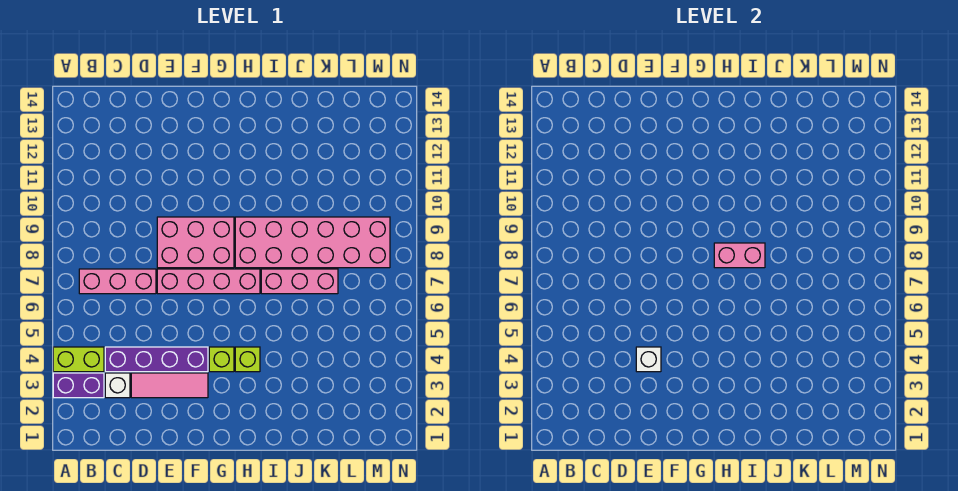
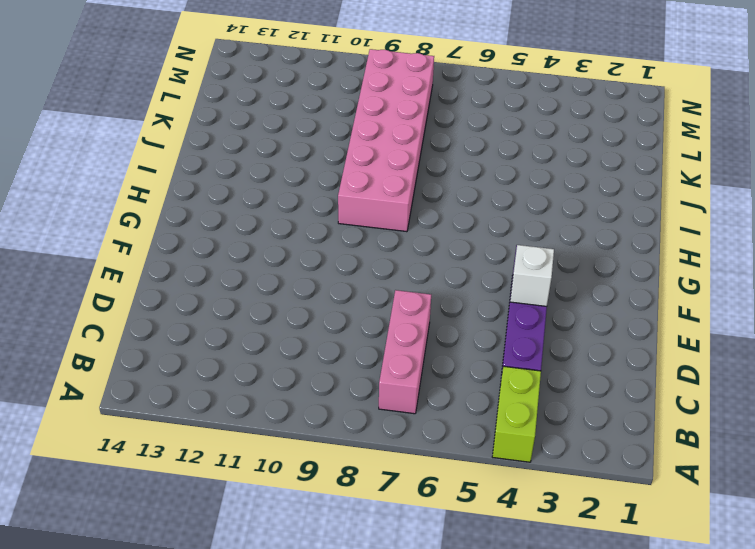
none -> purple 1x2 brick [53,373,104,398]
none -> white 1x1 brick [105,373,130,398]
none -> pink 1x3 tile [131,373,208,398]

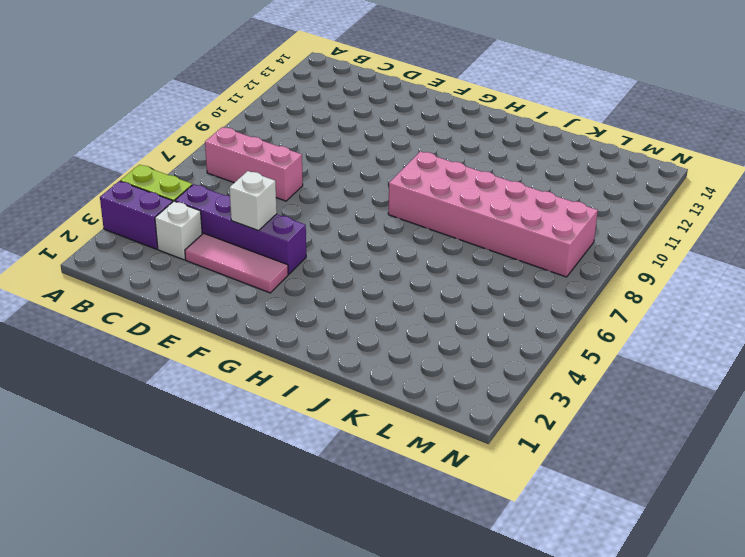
none -> pink 1x4 brick [157,269,260,294]
none -> pink 2x3 brick [157,217,234,268]
none -> lime 1x1 brick [209,347,234,372]

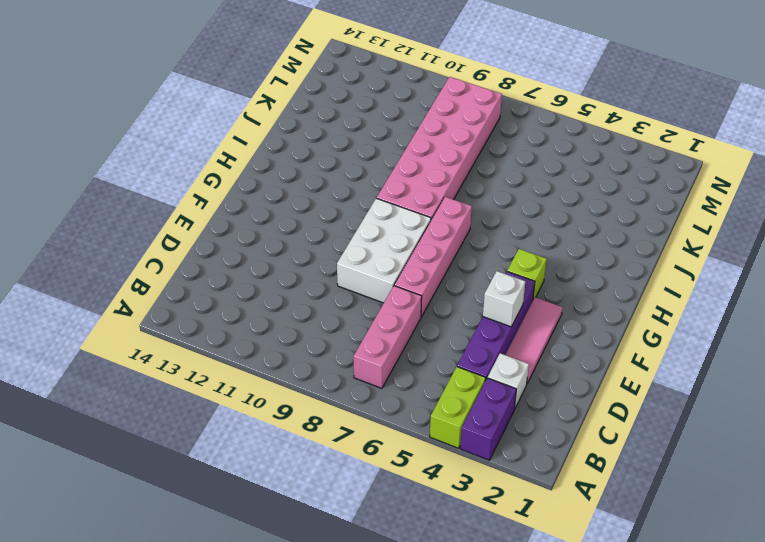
white 2x3 brick [337,198,431,303] -> pink 2x3 brick [157,217,234,268]
none -> lime 1x1 brick [235,347,260,372]
none -> pink 1x3 brick [261,269,338,294]
none -> pink 1x2 brick [714,243,765,268]

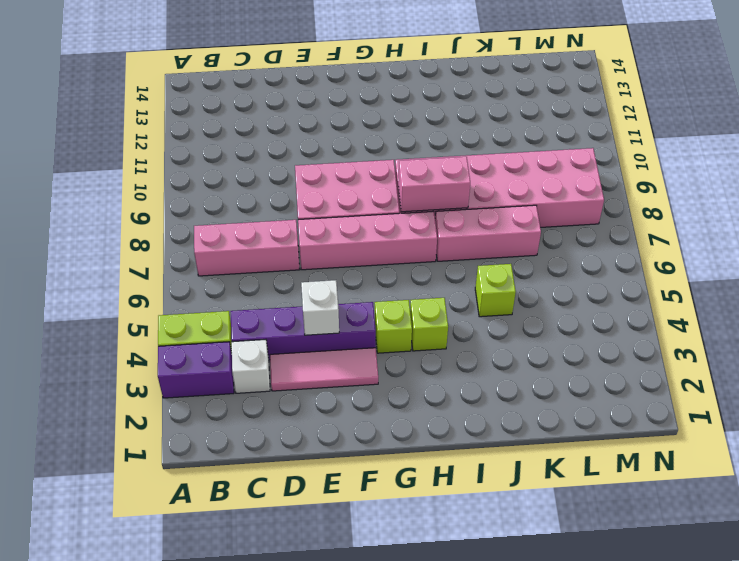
lime 1x1 brick [475,264,516,317] -> none

